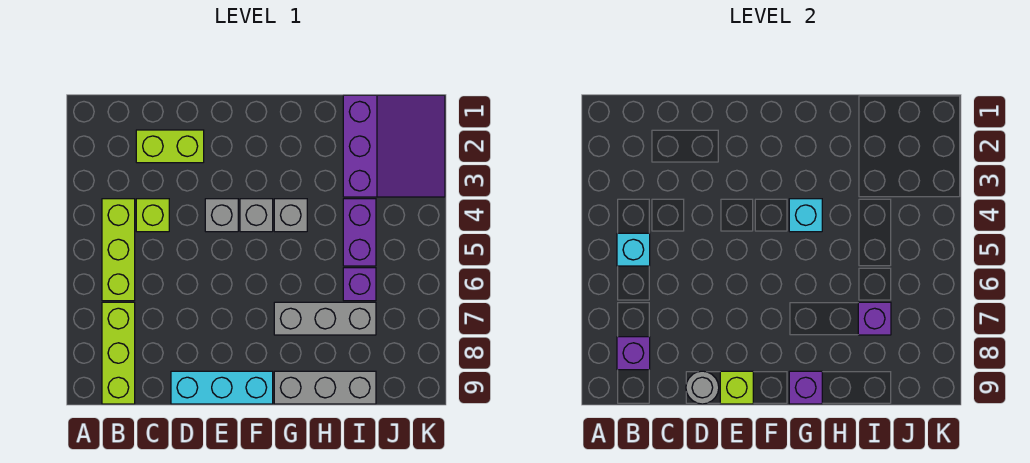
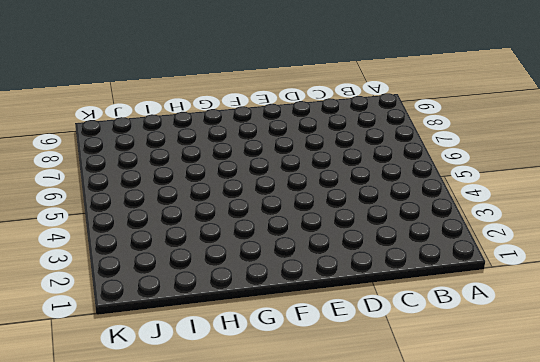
none -> lime 1x3 brick [102,199,135,301]
none -> lime 1x3 brick [102,302,135,404]
none -> lime 1x2 brick [136,130,204,163]

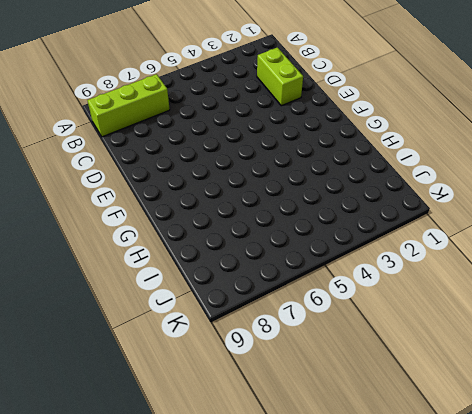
none -> lime 1x3 brick [102,199,135,301]
none -> lime 1x1 brick [136,199,169,232]
none -> cyan 1x3 brick [171,371,273,404]

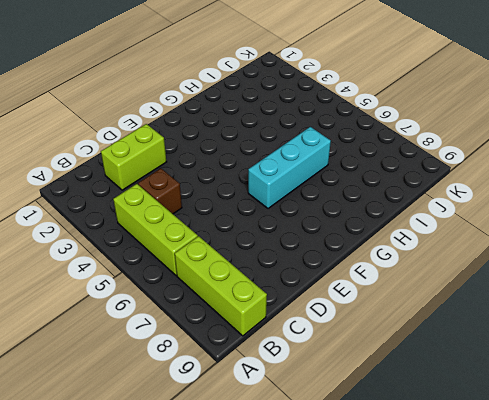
brown 1x1 brick [138,169,182,214] -> lime 1x1 brick [136,199,169,232]
cyan 1x3 brick [248,127,331,209] -> cyan 1x3 brick moved to [171,371,273,404]
none -> grey 1x1 brick [205,199,238,232]
none -> grey 1x1 brick [240,199,273,232]
none -> grey 1x1 brick [274,199,307,232]

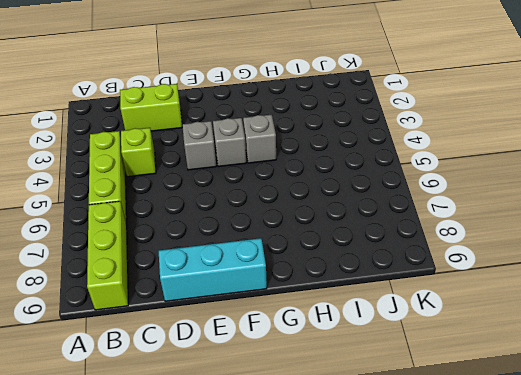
none -> grey 1x3 brick [274,302,376,335]
none -> grey 1x3 brick [274,371,376,404]
none -> purple 3x3 slope [343,95,445,197]

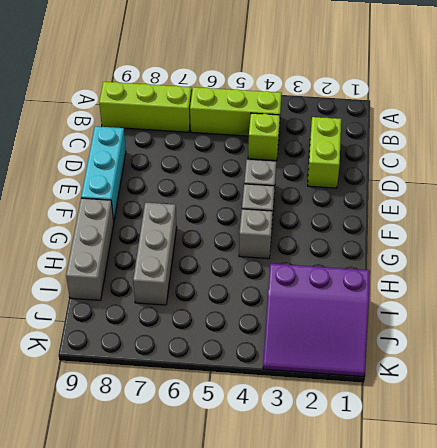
none -> purple 1x2 brick [343,199,376,266]
none -> purple 1x1 brick [343,268,376,301]
none -> cyan 1x1 brick [617,233,650,266]

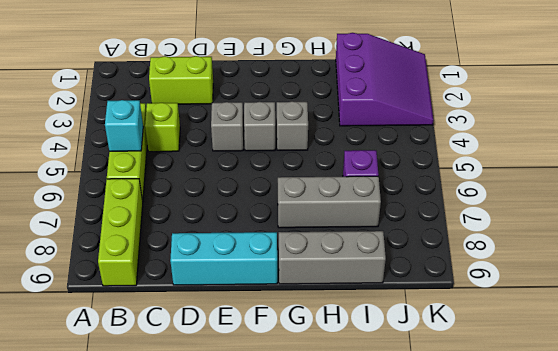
none -> purple 1x2 brick [343,199,376,266]
none -> purple 1x1 brick [617,337,650,370]
none -> grey 1x1 round brick [686,371,719,404]

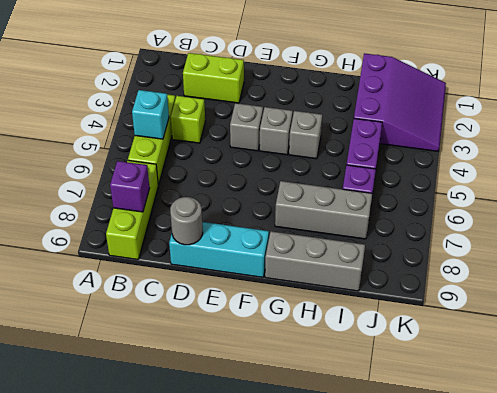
none -> lime 1x1 brick [720,371,753,404]
none -> cyan 1x1 brick [789,199,822,232]
none -> purple 1x1 brick [789,371,822,404]

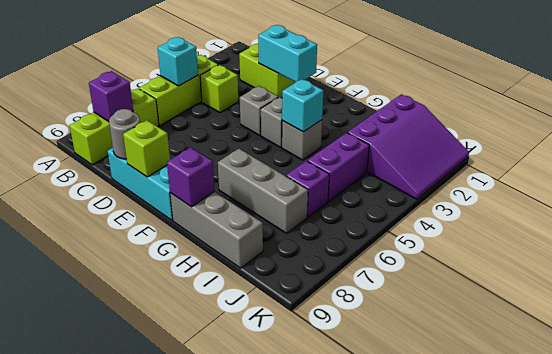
cyan 1x2 brick [258,25,317,82] -> none
none -> purple 1x1 brick [858,302,891,335]

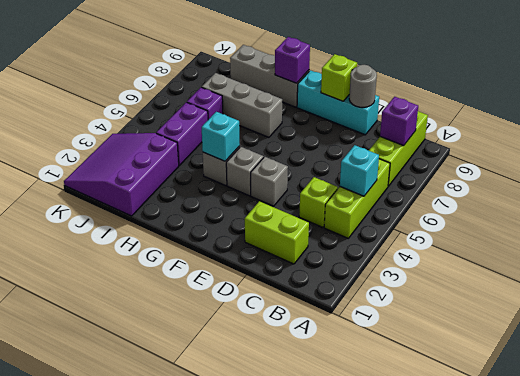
none -> purple 1x1 brick [858,302,891,335]

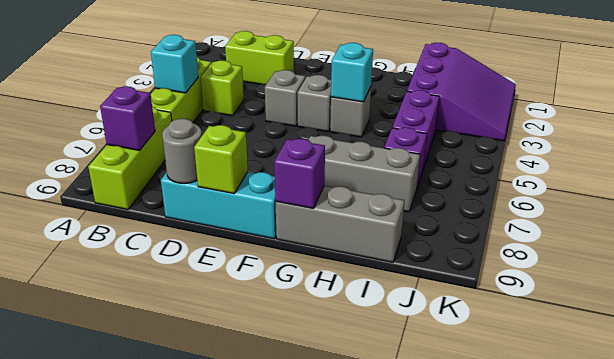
none -> purple 1x1 brick [858,302,891,335]

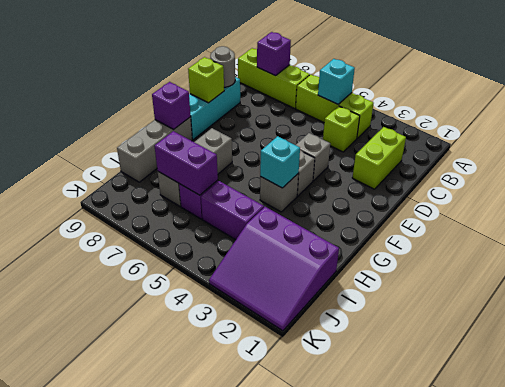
purple 1x2 brick [155,131,218,195] -> purple 1x1 brick [858,302,891,335]

